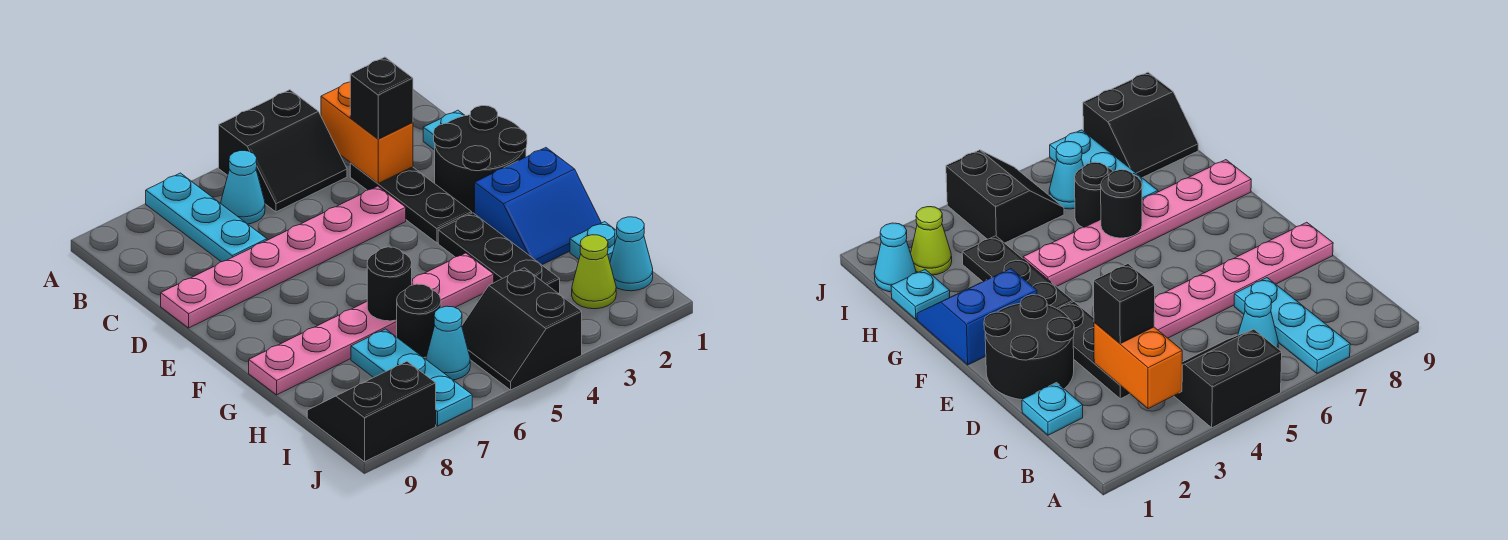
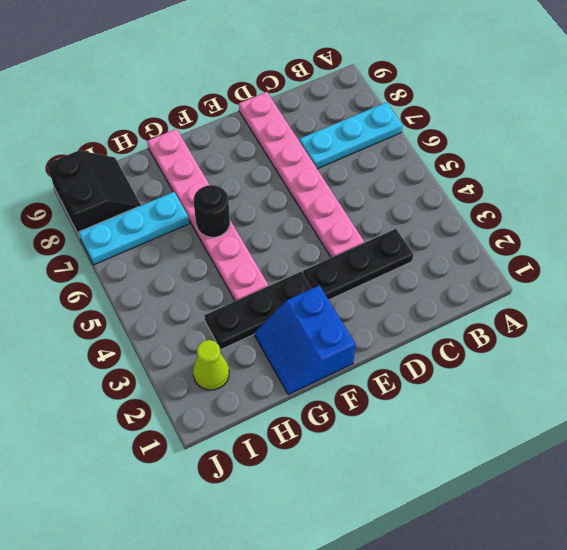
none -> black 2x2 slope [219,90,347,212]
none -> cyan 1x1 cone [221,151,265,224]
none -> cyan 1x1 plate [423,110,465,150]

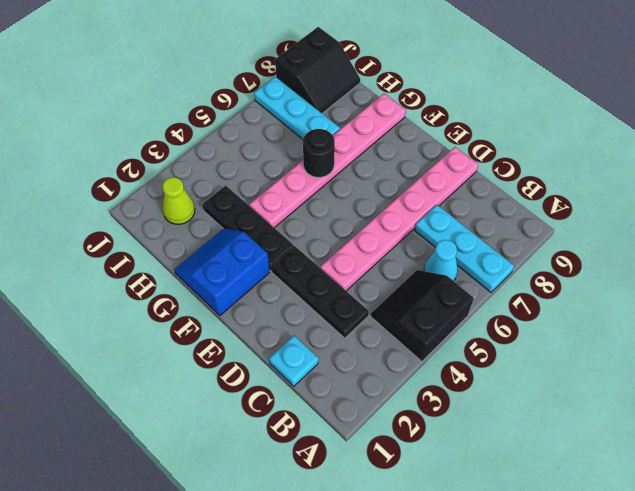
none -> black 2x2 round brick [434,106,527,214]
none -> cyan 1x1 plate [570,222,617,261]
none -> black 1x1 round brick [397,284,441,358]

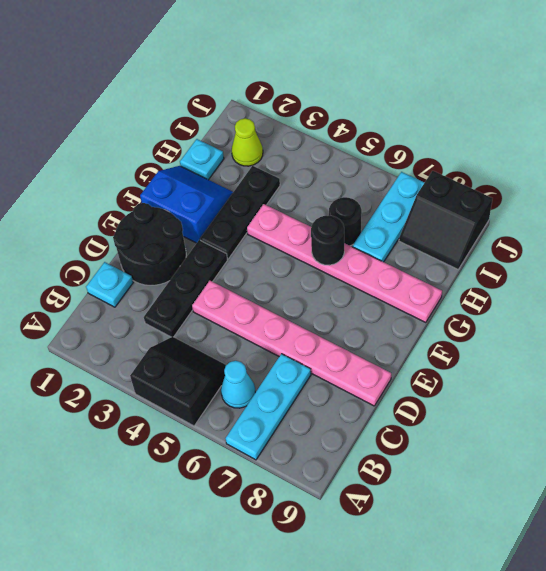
none -> cyan 1x1 cone [610,217,653,291]
none -> black 2x2 slope [462,268,582,390]
none -> cyan 1x1 cone [426,306,470,380]

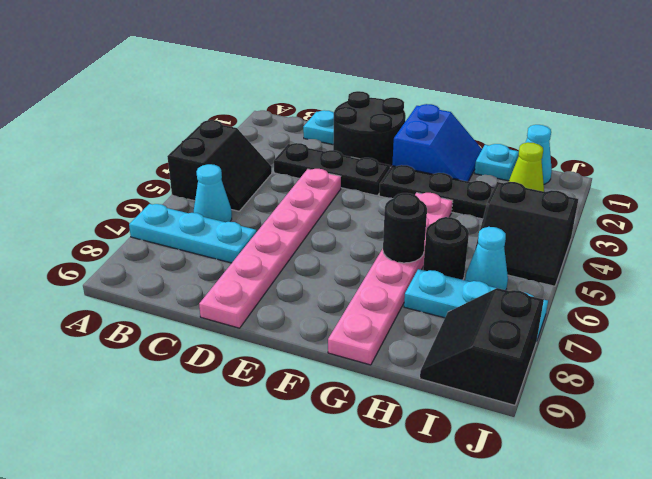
none -> orange 1x2 brick [321,82,413,183]
none -> black 1x1 brick [350,57,413,139]

